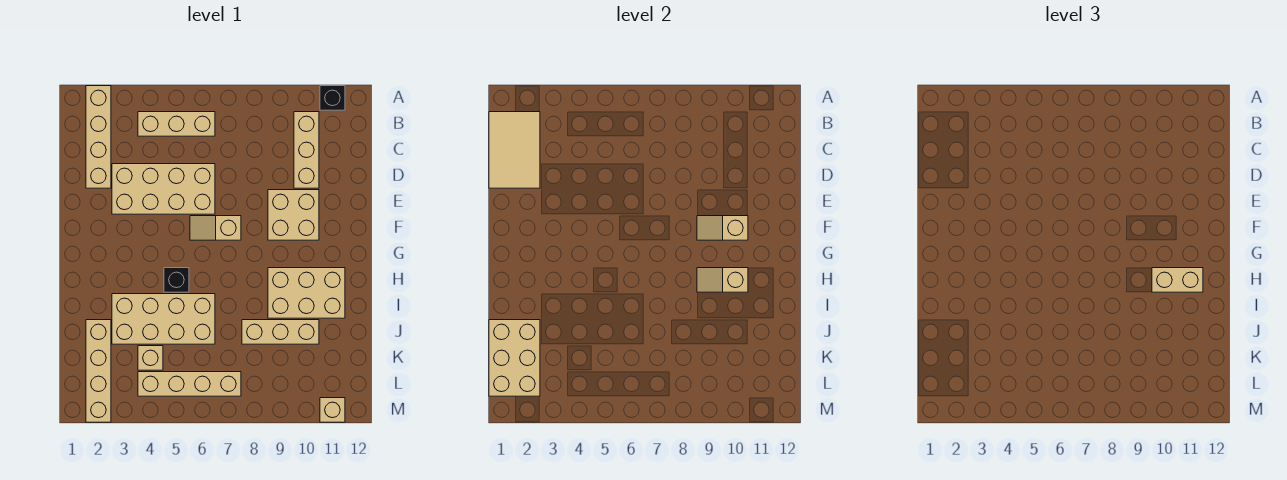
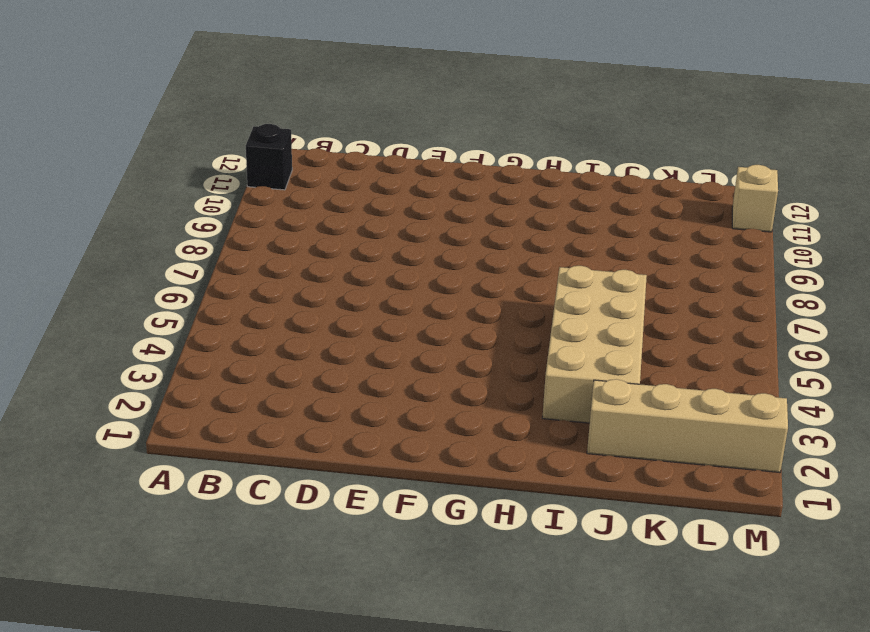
none -> tan 1x4 brick [86,86,111,188]
none -> tan 1x3 brick [138,112,215,136]
none -> tan 1x3 brick [294,112,319,188]

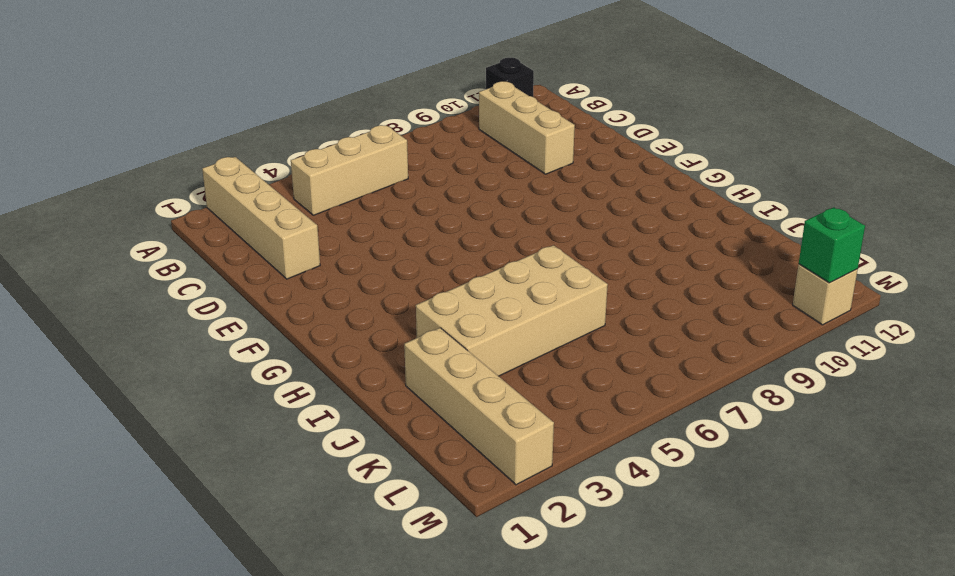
green 1x1 brick [799,207,865,283] -> none
none -> tan 2x4 brick [112,164,215,214]
none -> tan 2x2 brick [268,190,319,240]
none -> tan 1x2 slope [190,216,241,240]

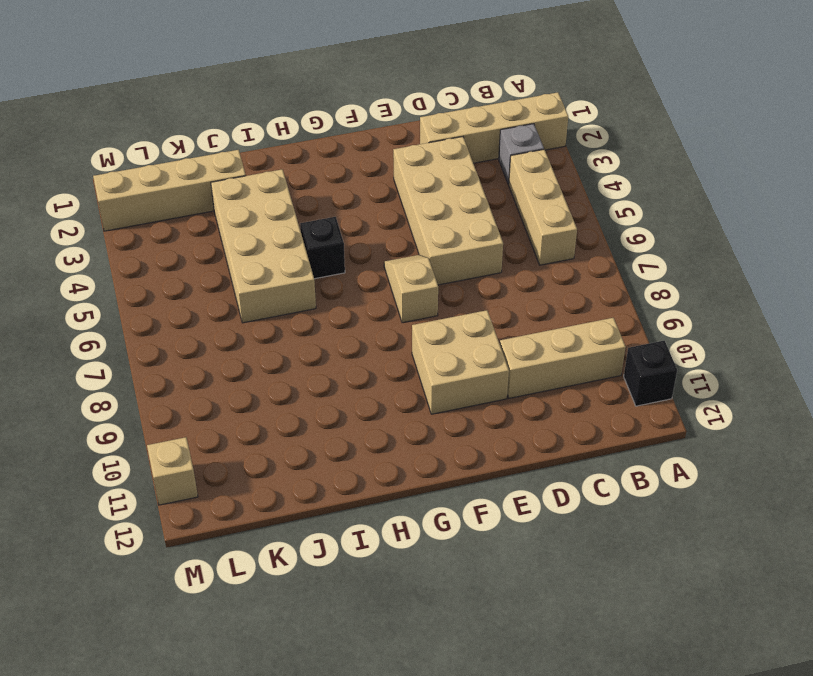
grey 1x1 brick [499,124,544,184] -> none
none -> tan 2x3 brick [268,268,345,318]
none -> tan 1x3 brick [242,320,319,344]
none -> tan 1x1 brick [138,346,163,370]

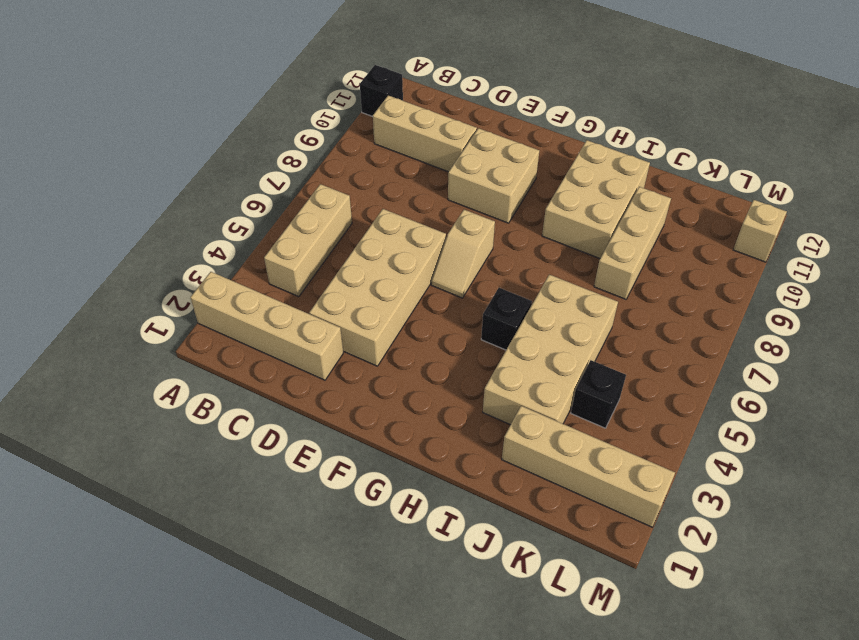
black 1x1 brick [571,360,626,428] -> tan 1x1 brick [138,346,163,370]
none -> tan 1x4 brick [138,372,241,396]
none -> tan 2x3 tile [489,112,540,188]
none -> tan 1x2 slope [697,216,748,240]

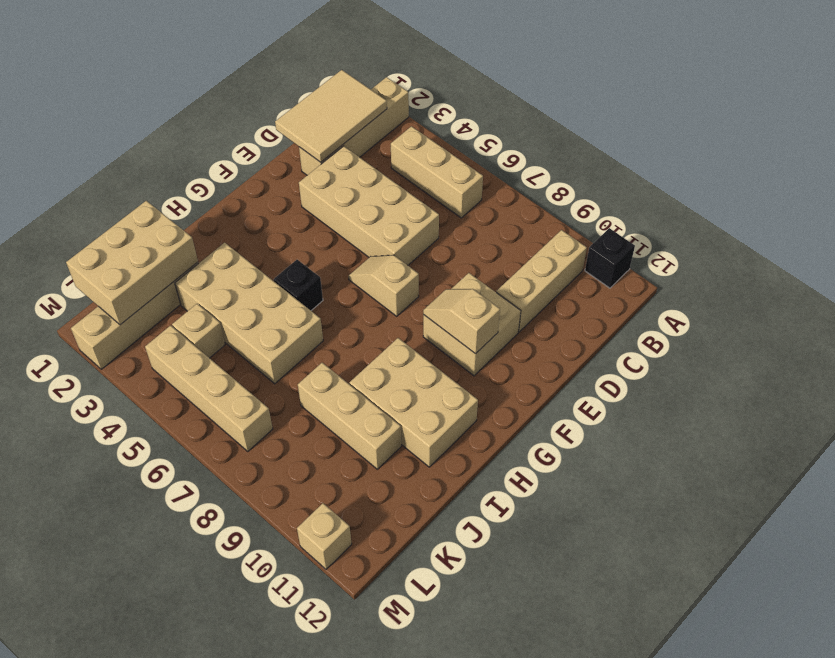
none -> tan 1x2 slope [697,268,748,292]
none -> tan 1x2 brick [1152,268,1203,292]

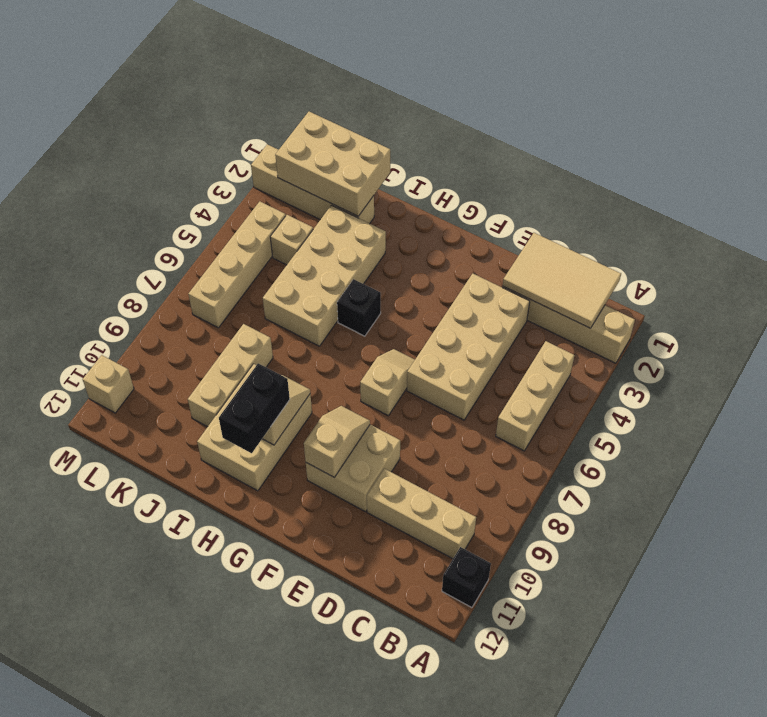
black 1x2 brick [219,363,290,453] -> tan 1x2 brick [1152,268,1203,292]

